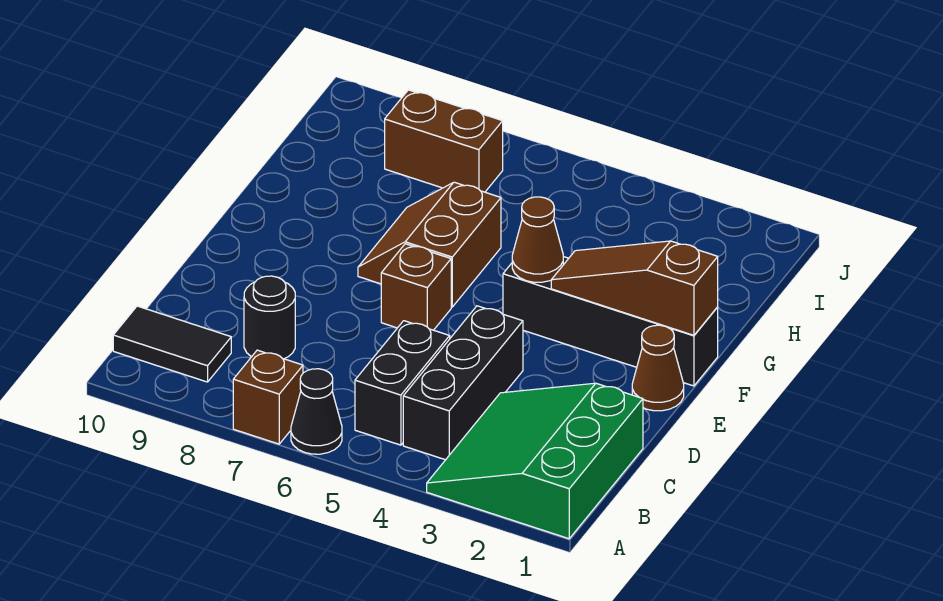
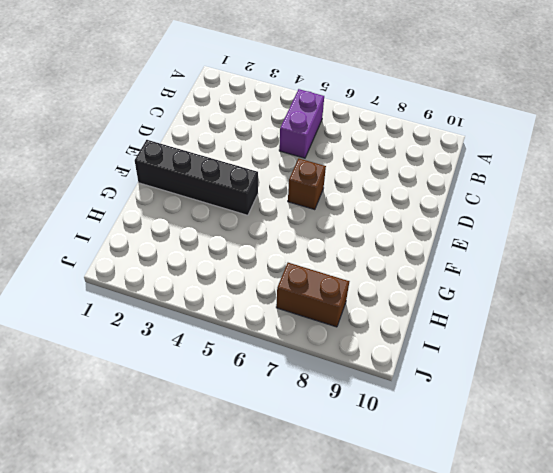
purple 1x2 brick [279,89,324,158] -> black 1x2 brick [355,321,450,445]
none -> green 3x3 slope [427,383,643,539]
none -> black 1x1 cone [291,369,342,454]
none -> brown 1x1 brick [233,350,303,444]

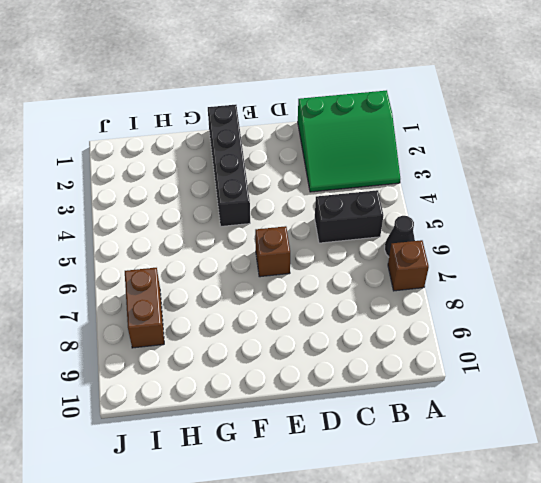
none -> black 1x3 brick [403,306,523,460]
none -> black 1x2 tile [113,306,231,382]
none -> black 1x1 round brick [244,276,295,359]

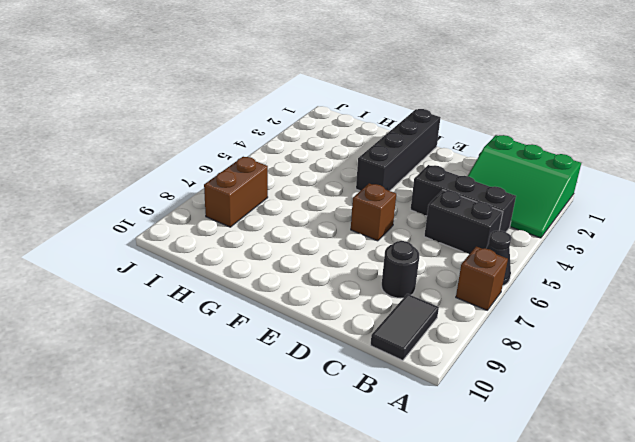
none -> brown 1x1 cone [632,325,684,411]
none -> brown 2x2 slope [358,182,501,307]
none -> brown 1x3 slope [551,241,718,335]

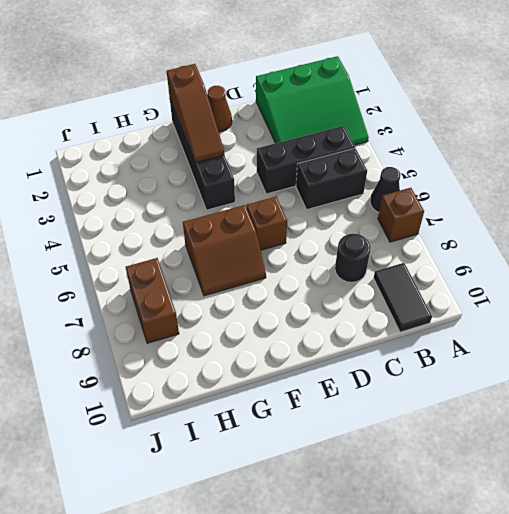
none -> brown 1x1 cone [512,197,563,282]

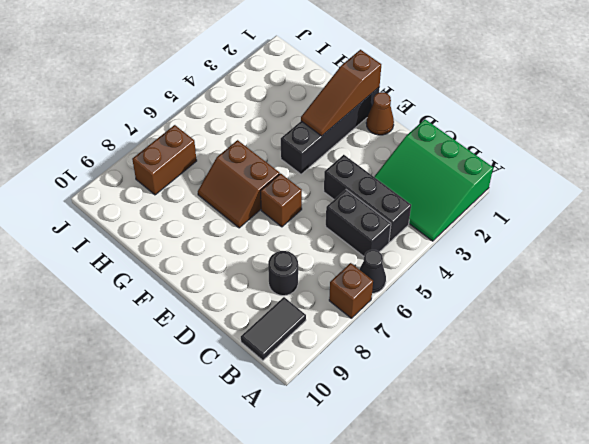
none -> brown 1x1 cone [512,197,563,282]

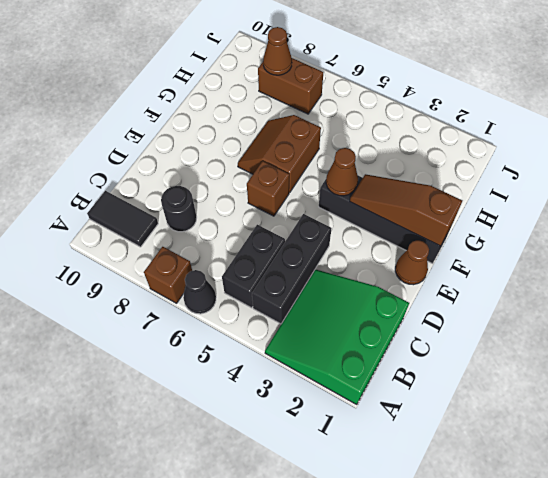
brown 1x1 cone [263,27,292,75] -> none

